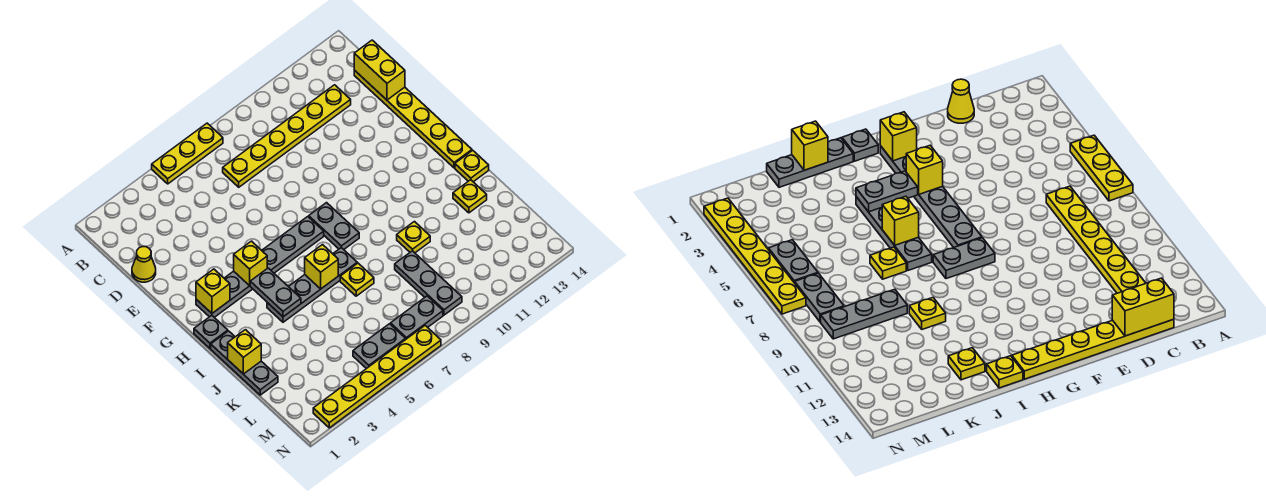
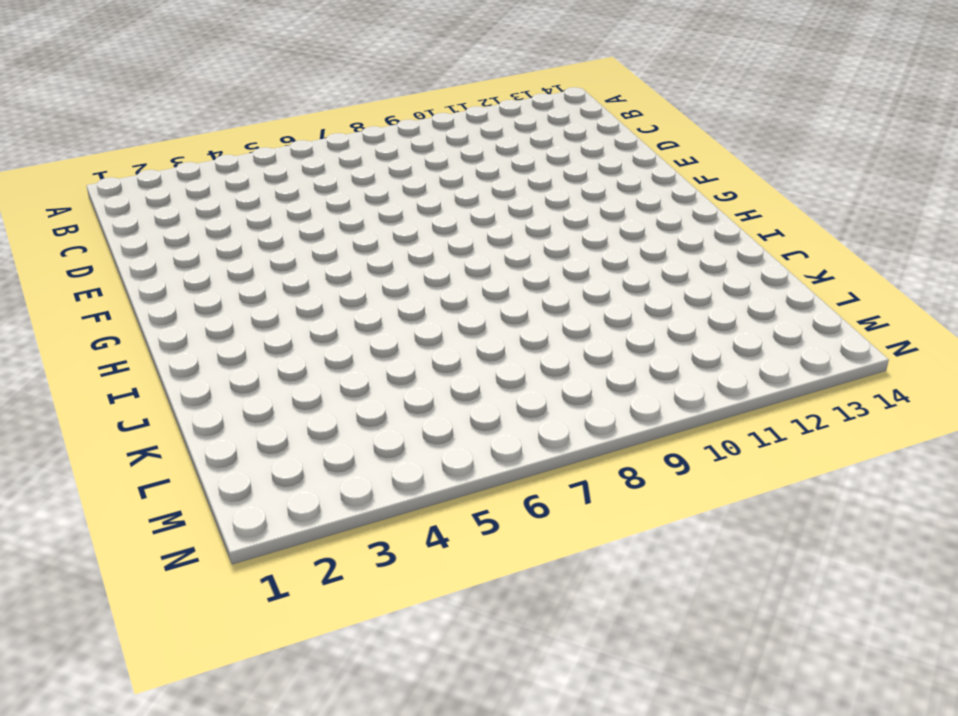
none -> yellow 1x3 plate [152,123,223,184]
none -> yellow 1x6 plate [223,85,351,187]
none -> yellow 1x6 plate [354,70,472,168]

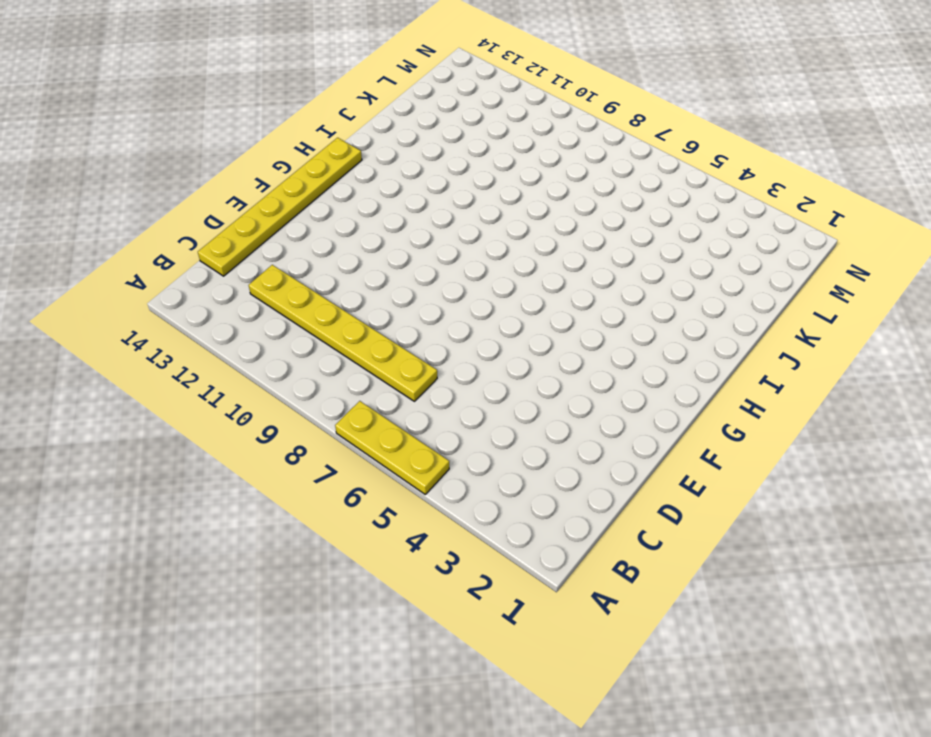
none -> yellow 1x1 cone [132,247,156,282]
none -> grey 1x6 plate [196,217,324,317]
none -> grey 1x2 plate [309,203,359,249]

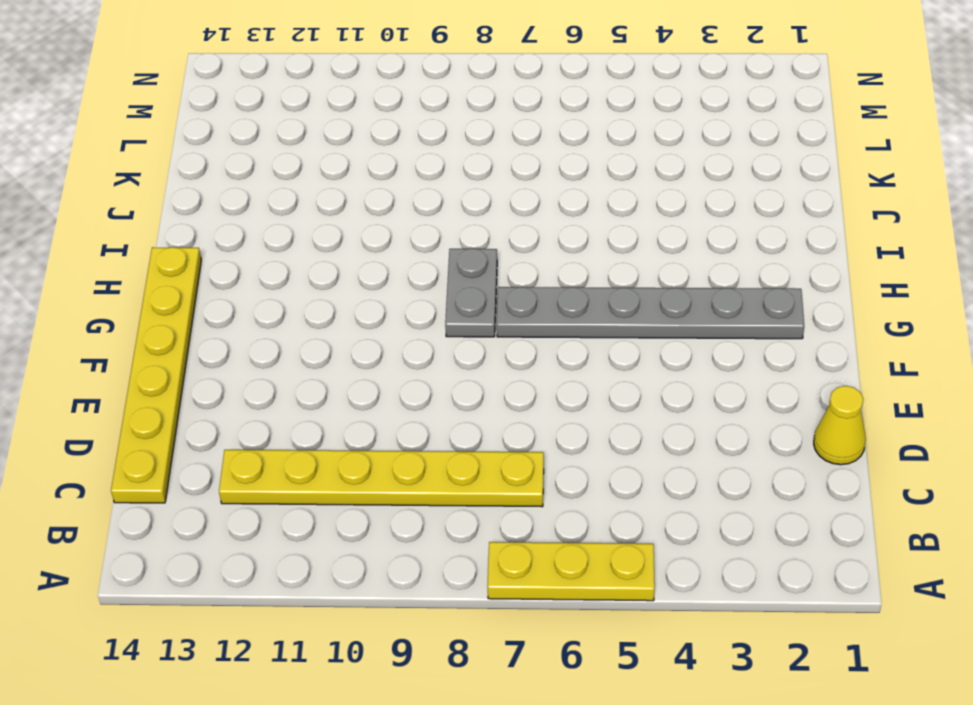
none -> grey 1x1 plate [194,315,228,348]
none -> grey 1x3 plate [211,331,278,395]
none -> grey 1x4 plate [267,248,357,322]

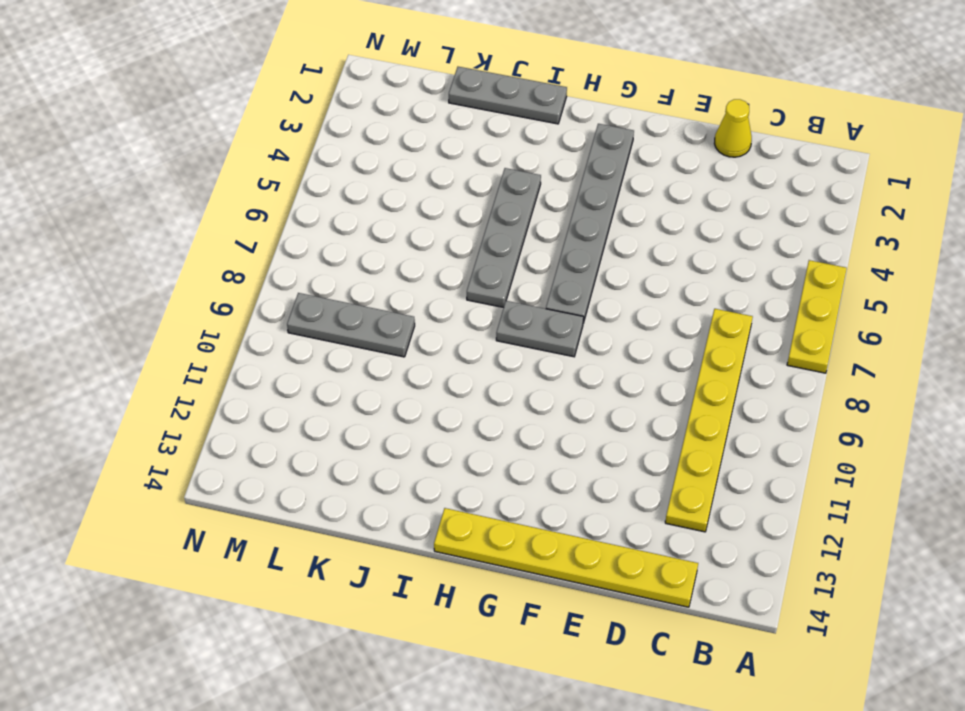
none -> grey 1x1 plate [194,315,228,348]
none -> yellow 1x1 plate [455,150,489,182]
none -> yellow 1x1 plate [340,263,374,296]

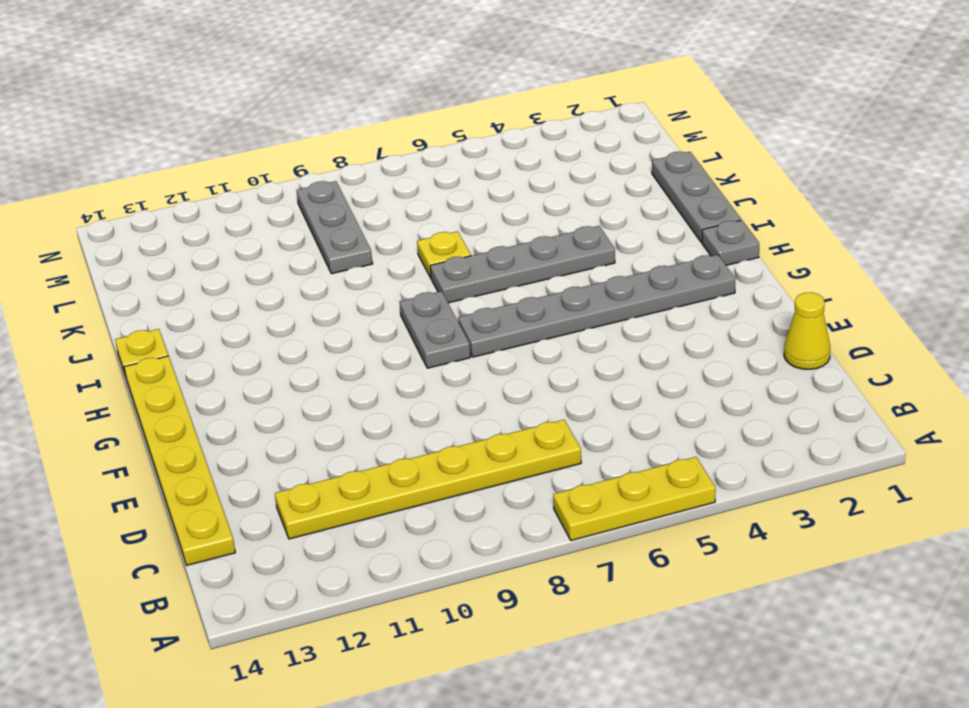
none -> yellow 1x1 plate [397,222,430,253]
none -> yellow 1x1 plate [453,180,487,213]
none -> grey 1x2 plate [353,324,406,369]

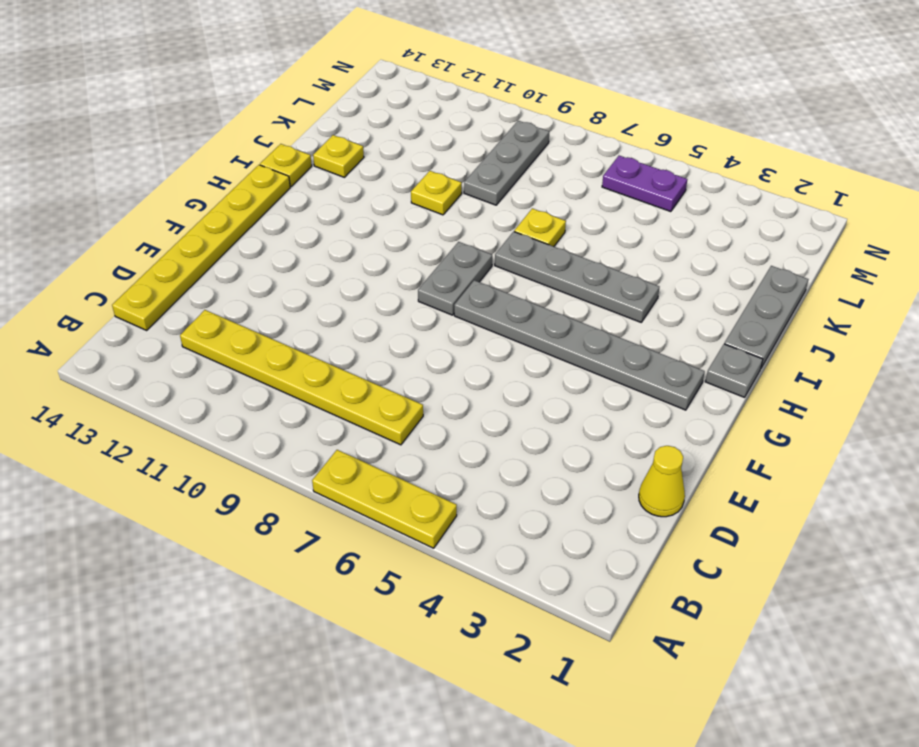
purple 1x2 plate [602,156,687,212] -> grey 1x2 plate [353,324,406,369]
none -> grey 1x2 plate [391,296,443,339]
none -> yellow 1x6 plate [313,326,441,428]
none -> yellow 1x2 brick [354,40,405,100]

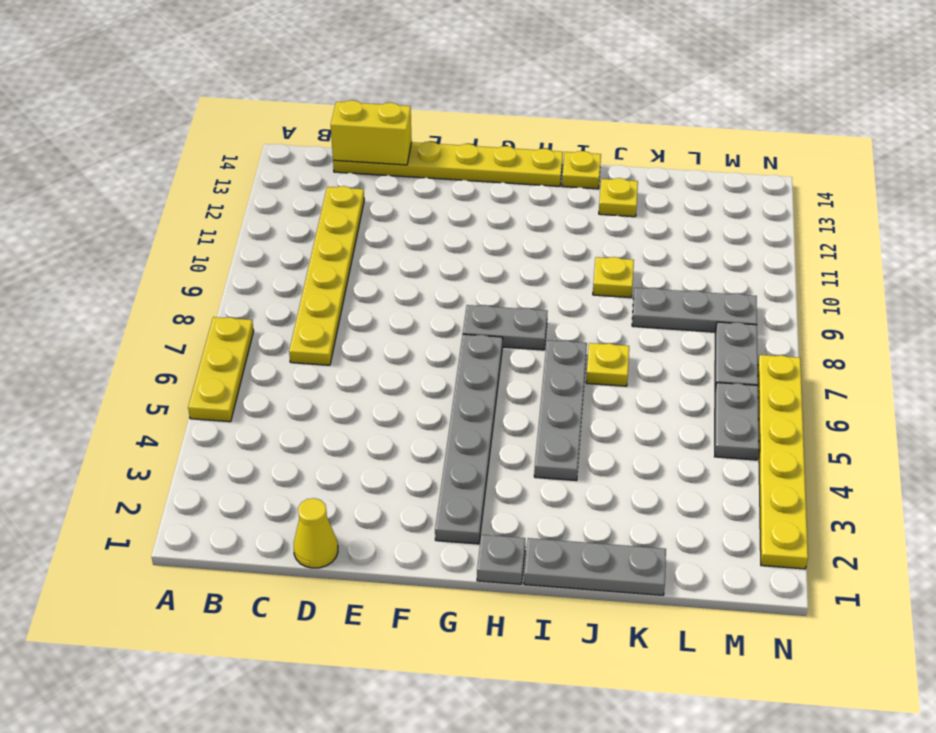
none -> yellow 1x1 brick [196,269,230,313]
none -> yellow 1x1 brick [234,241,267,286]
none -> grey 1x2 plate [250,268,301,317]

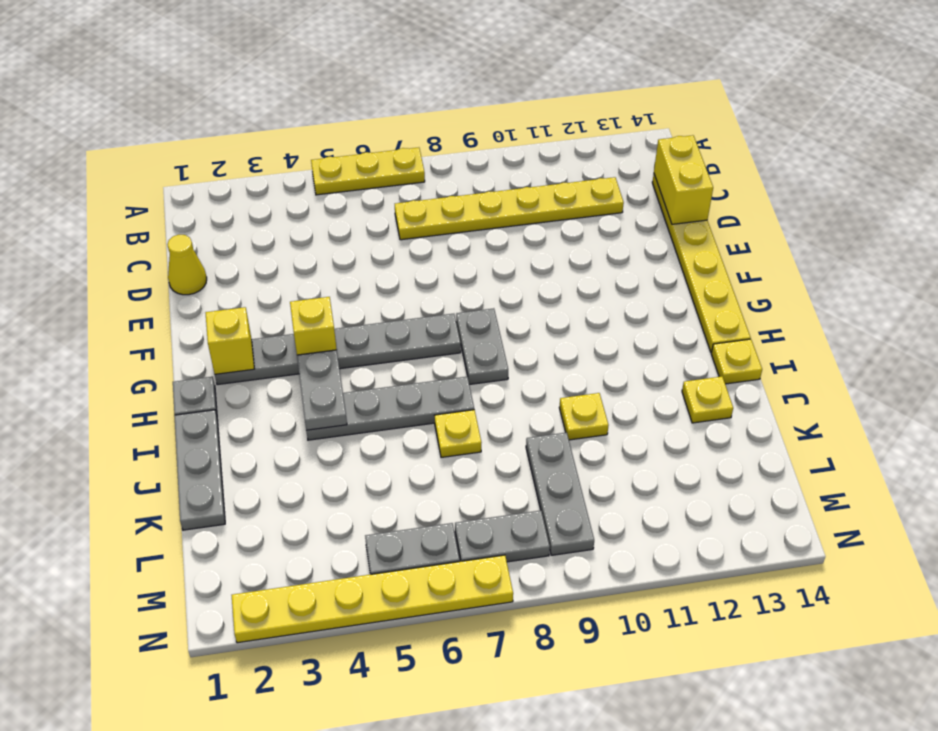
none -> yellow 1x1 brick [305,245,338,289]
none -> yellow 1x1 brick [228,330,261,374]

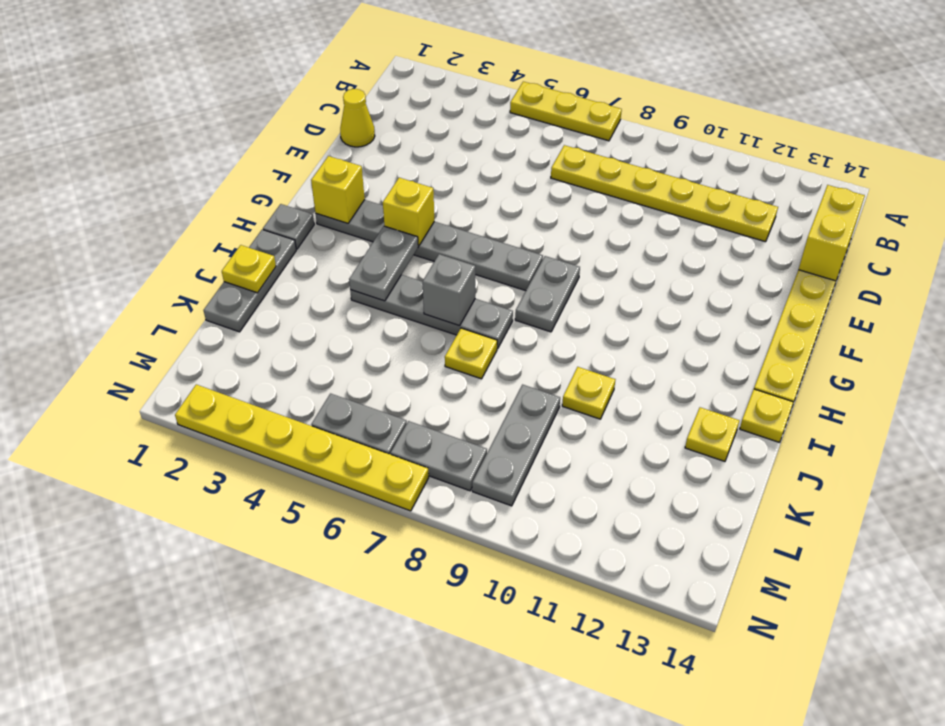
grey 1x1 brick [422,254,475,326] -> yellow 1x1 brick [305,245,338,289]
yellow 1x1 plate [222,245,276,293] -> yellow 1x1 brick [228,330,261,374]

